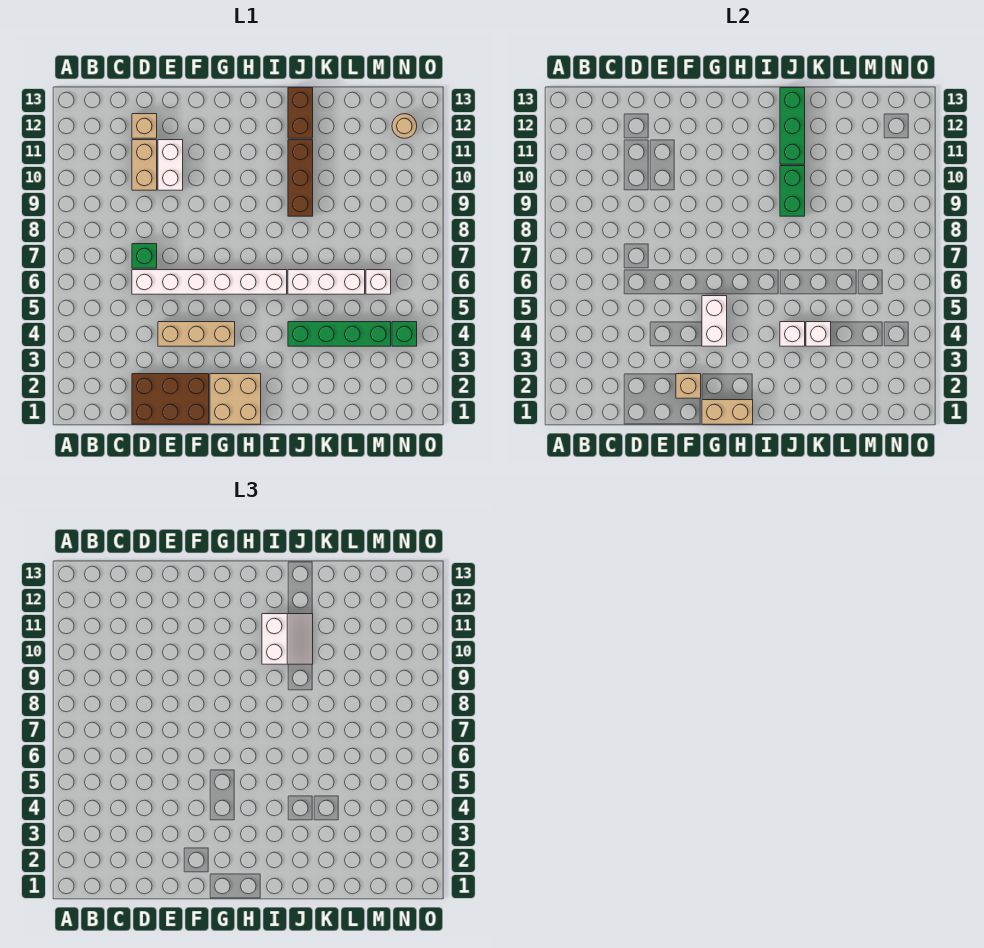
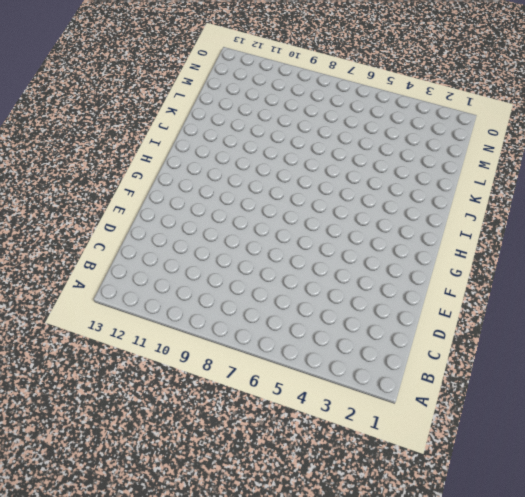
none -> brown 2x3 brick [132,374,209,424]
none -> white 1x6 brick [132,270,287,294]
none -> green 1x1 brick [132,244,157,268]

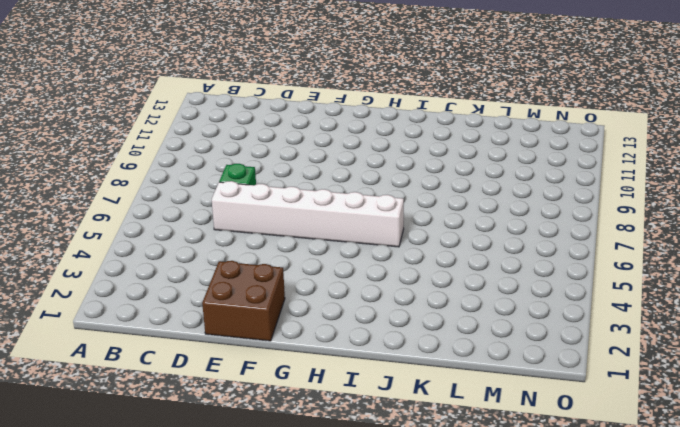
brown 2x2 brick [202,261,285,341] -> brown 2x3 brick [132,374,209,424]
none -> tan 1x2 brick [132,140,157,190]
none -> tan 1x1 brick [132,114,157,138]
none -> tan 1x3 brick [158,322,235,346]

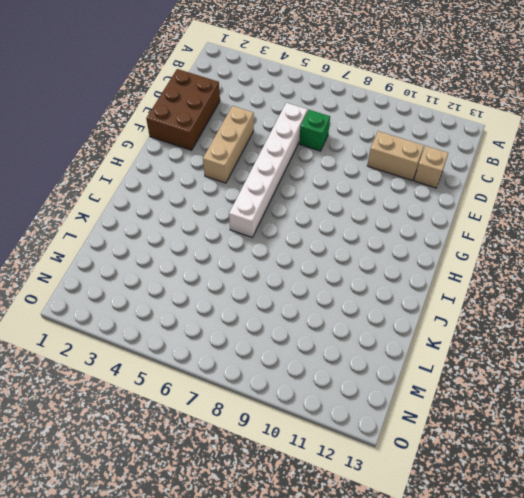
none -> white 1x2 brick [158,140,183,190]
none -> tan 2x2 brick [210,374,261,424]
none -> green 1x4 brick [288,322,391,346]

